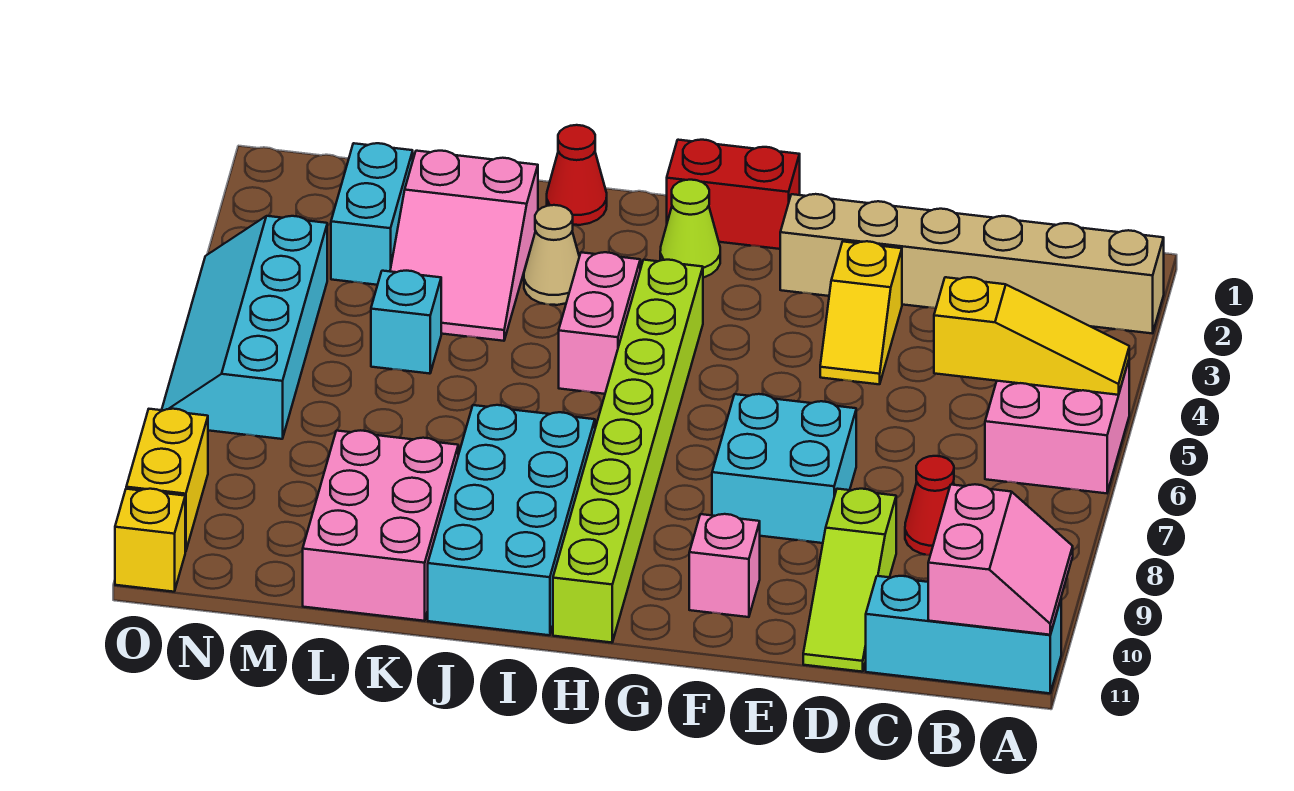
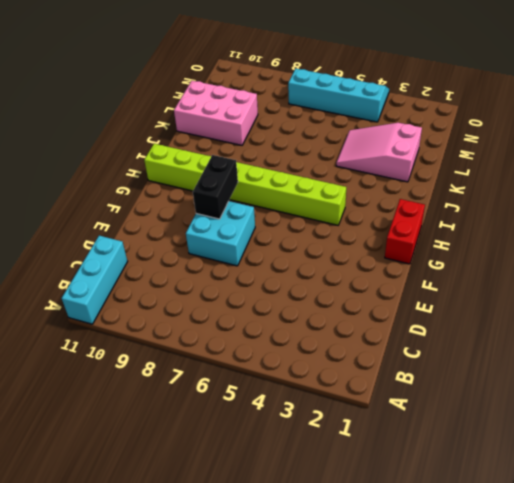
black 1x2 brick [193,155,238,219] -> none
none -> tan 1x6 brick [780,194,1164,334]
none -> pink 2x2 brick [985,360,1129,493]
none -> red 1x1 cone [905,456,954,555]

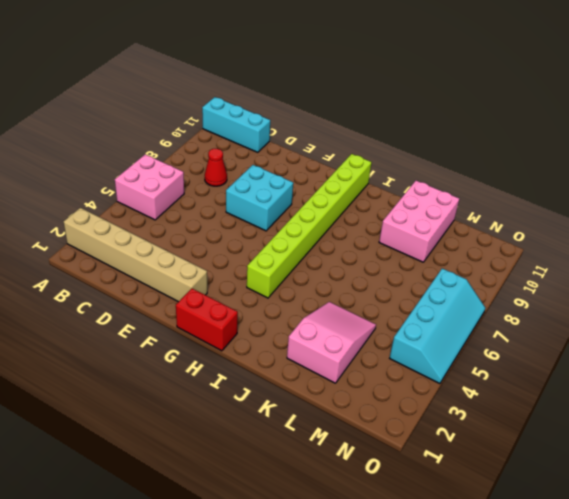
none -> lime 1x3 slope [803,489,896,672]
none -> yellow 1x2 slope [820,241,902,384]
none -> pink 1x1 brick [689,514,760,617]

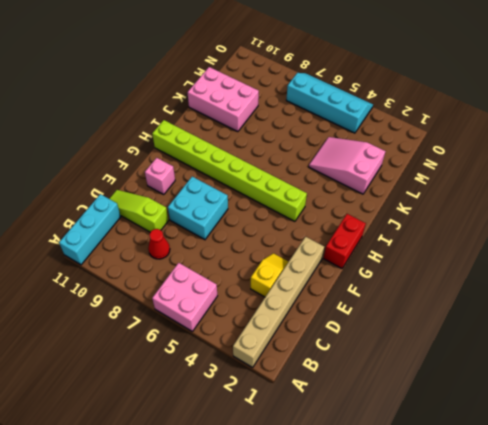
yellow 1x2 slope [251,253,289,297] -> yellow 1x2 slope turned to [820,241,902,384]
none -> lime 1x1 cone [660,180,720,278]
none -> pink 1x2 brick [559,252,640,394]
none -> cyan 2x4 brick [428,405,595,635]

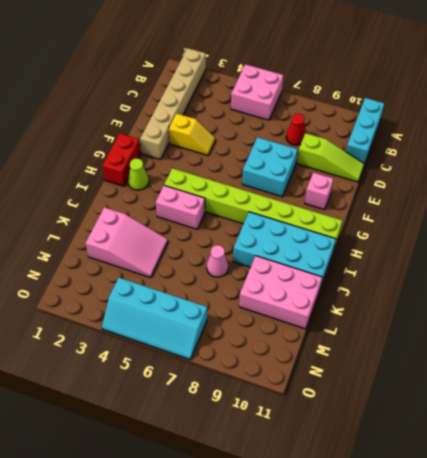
pink 1x1 cone [207,245,229,277] -> none
none -> red 1x1 cone [547,125,607,225]
none -> tan 1x1 cone [524,205,579,305]
none -> cyan 1x1 brick [371,271,441,374]

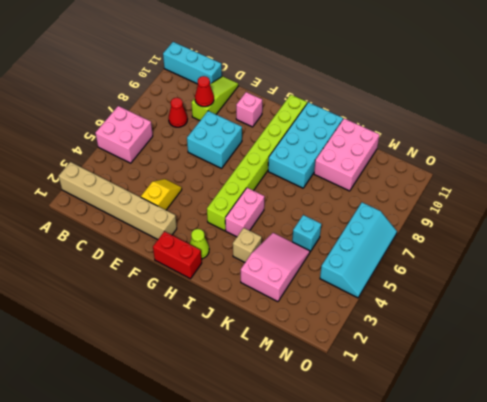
red 1x1 cone [195,76,214,107] -> red 1x1 cone moved to [547,125,607,225]
tan 1x1 brick [233,228,262,262] -> tan 1x1 cone [524,205,579,305]
none -> cyan 1x2 brick [331,143,413,285]
none -> yellow 1x2 brick [126,409,208,552]
none -> yellow 1x1 brick [115,489,185,592]

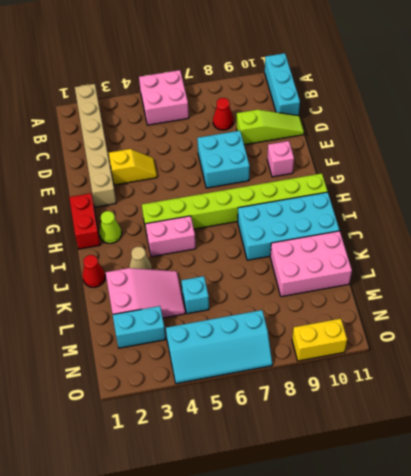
none -> yellow 1x1 brick [115,489,185,592]
none -> yellow 1x3 slope [934,277,1129,395]
none -> pink 2x2 slope [928,484,1073,635]

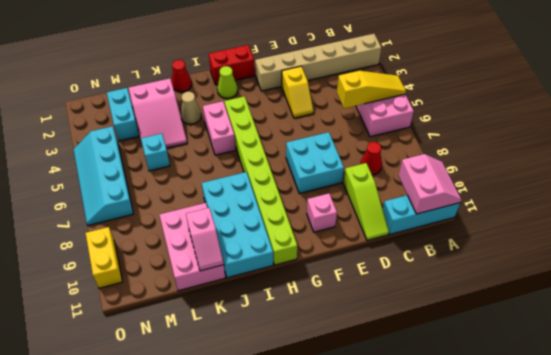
pink 1x2 slope [186,208,224,271] -> none
none -> yellow 1x1 brick [115,489,185,592]

